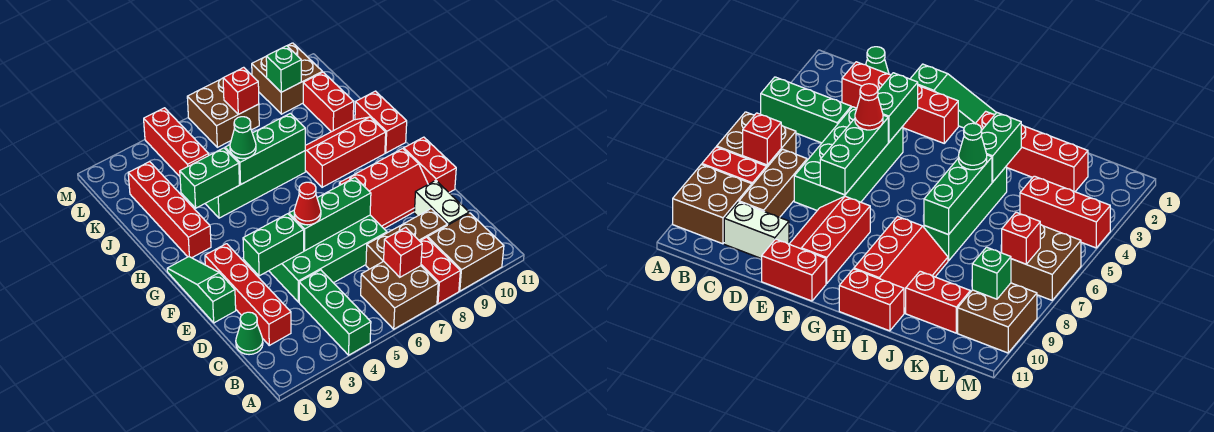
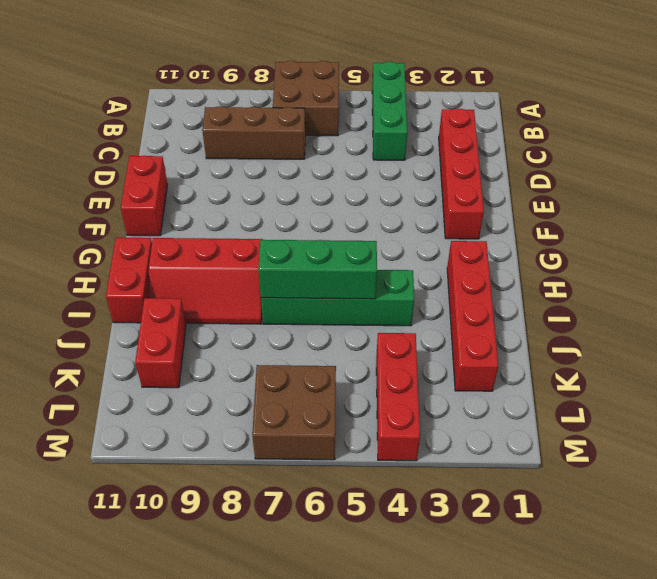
none -> red 1x2 brick [420,237,460,304]
none -> brown 2x2 brick [428,213,504,291]
none -> green 1x1 cone [236,312,263,355]

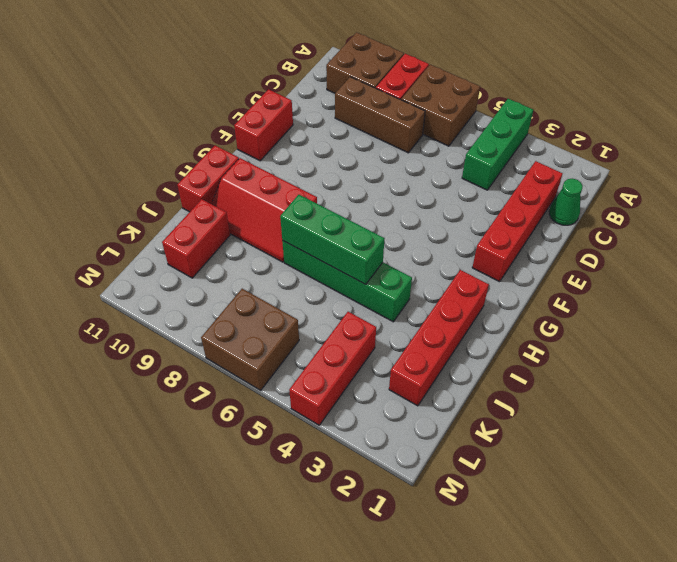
none -> white 1x2 brick [414,180,469,225]
none -> green 2x4 brick [269,215,387,302]
none -> green 1x3 slope [167,257,236,323]

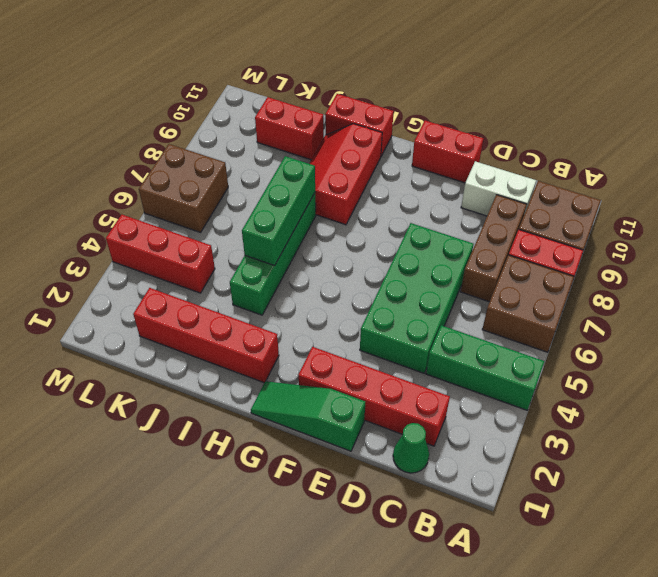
none -> red 2x3 slope [339,149,428,228]
none -> brown 2x2 brick [252,43,322,114]
none -> red 1x1 brick [384,227,422,277]

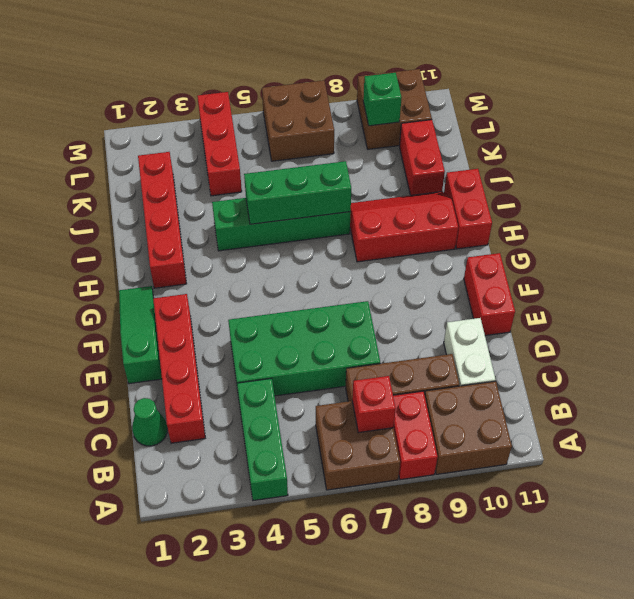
none -> red 2x3 slope [339,149,428,228]
none -> green 1x2 brick [243,214,304,276]
none -> green 1x3 brick [289,178,371,251]

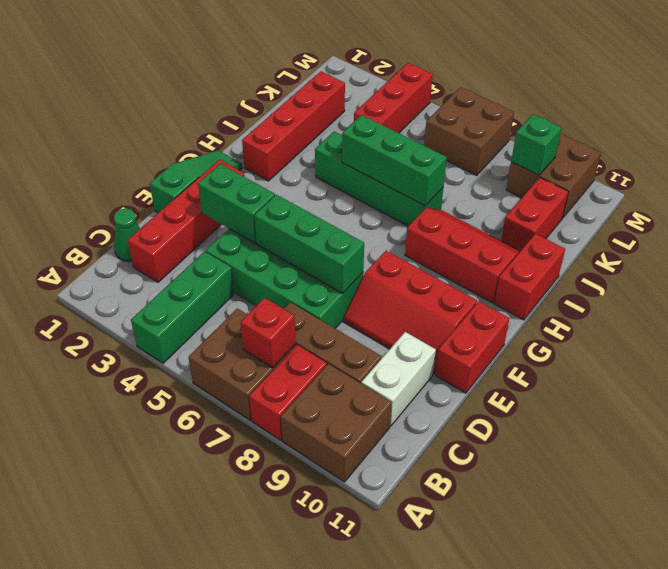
none -> green 1x2 brick [180,148,239,208]
none -> red 1x1 brick [223,67,259,114]
none -> red 1x1 cone [294,182,321,225]

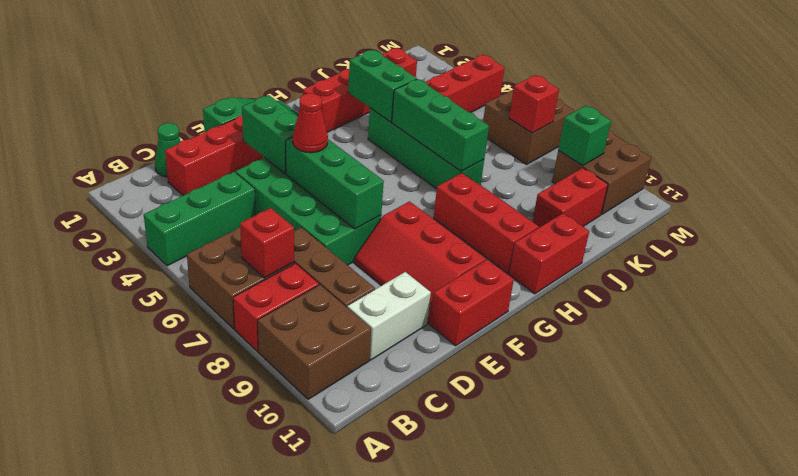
none -> green 1x1 cone [230,117,256,159]

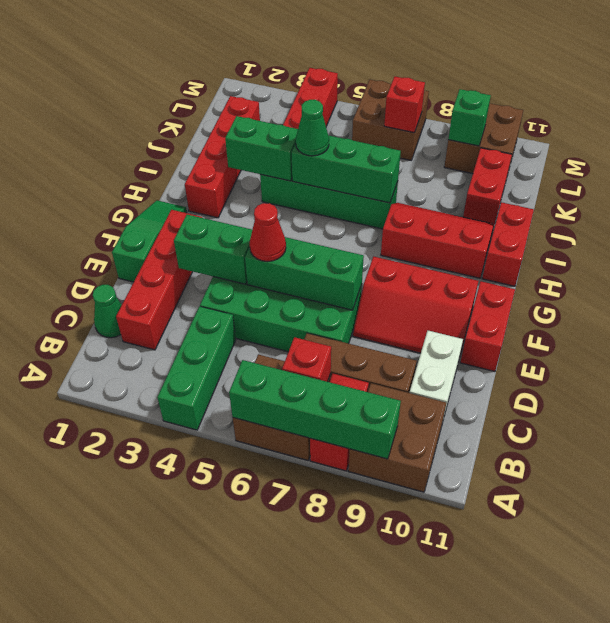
green 1x4 brick [229,360,401,459] -> none

